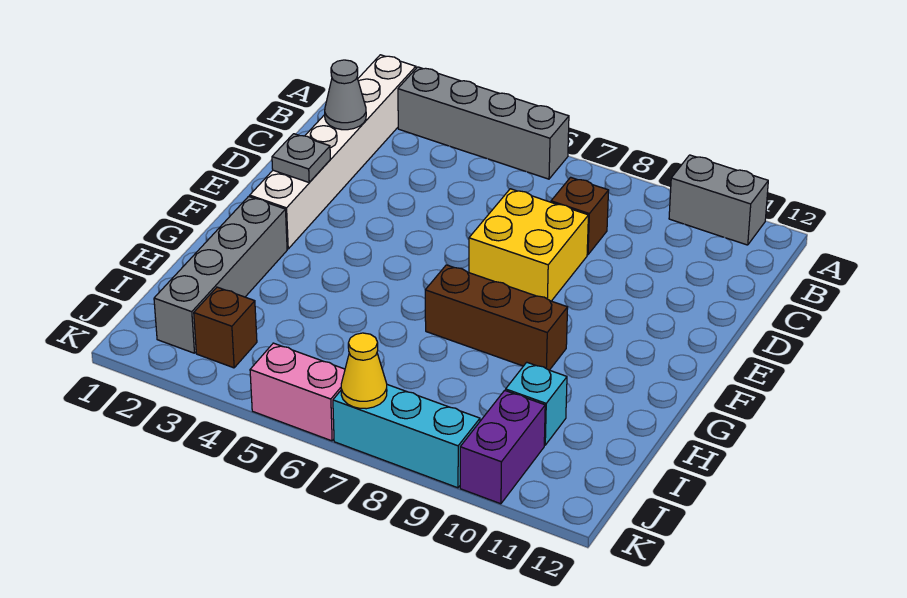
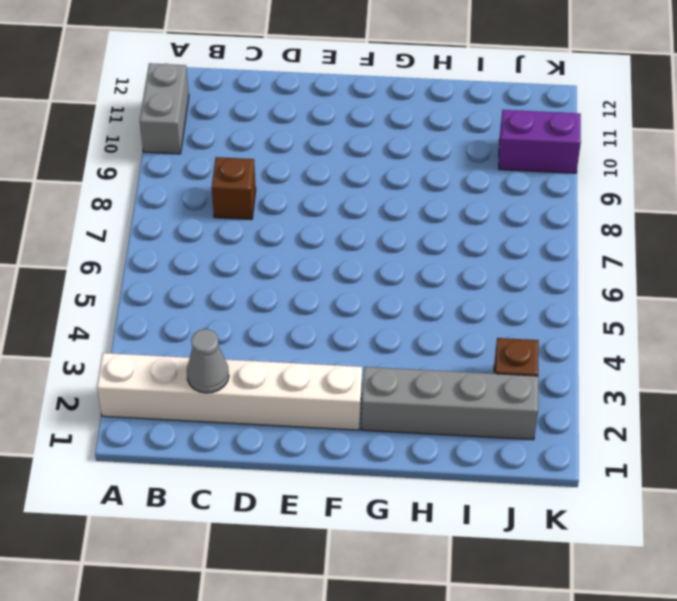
none -> grey 1x4 brick [398,67,569,179]
none -> yellow 2x2 brick [469,189,588,301]
none -> brown 1x3 brick [425,265,568,370]

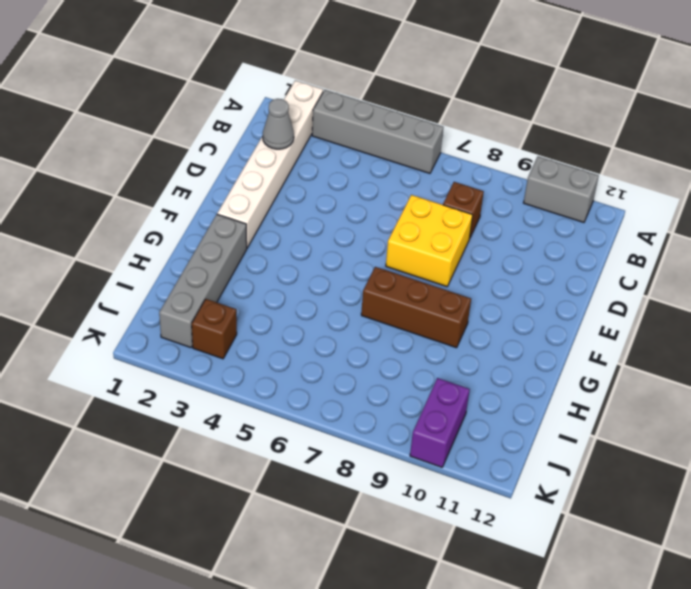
none -> cyan 1x1 brick [506,362,567,445]
none -> pink 1x2 brick [250,343,345,441]
none -> cyan 1x3 brick [333,385,480,488]

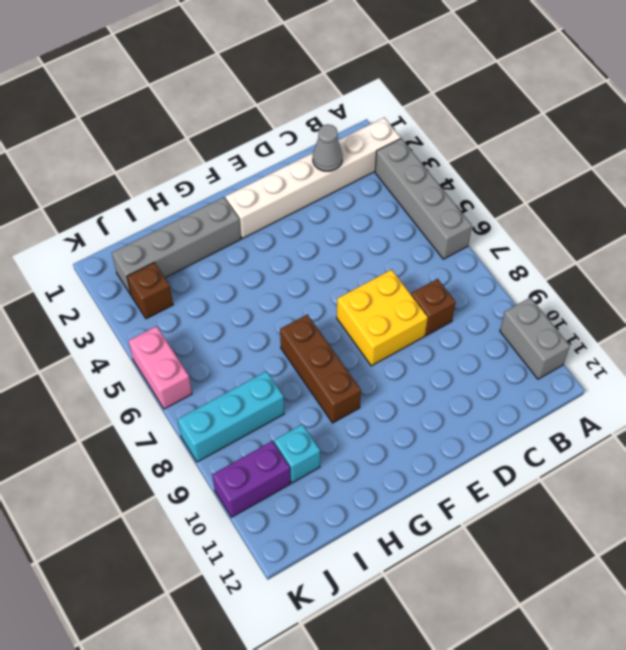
cyan 1x3 brick [178,371,284,462] -> cyan 1x3 brick turned to [333,385,480,488]
none -> grey 1x1 plate [272,134,330,182]
none -> yellow 1x1 cone [341,333,387,409]

